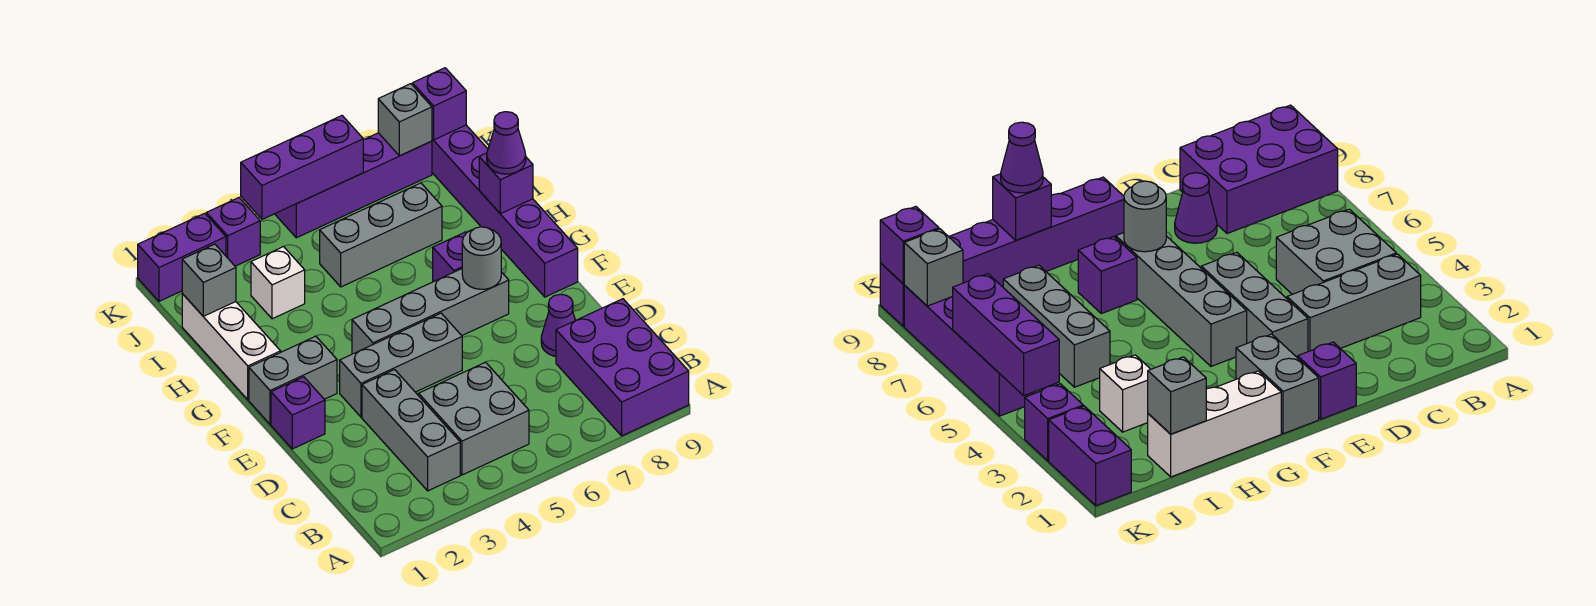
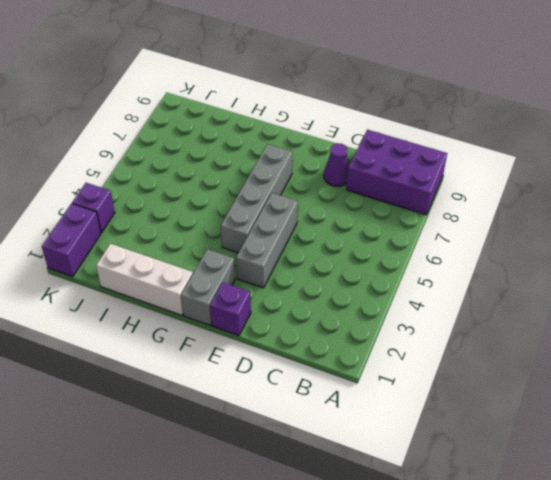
none -> grey 1x3 brick [362,370,460,491]
none -> grey 2x2 brick [419,362,529,475]
none -> purple 1x6 brick [432,125,578,297]

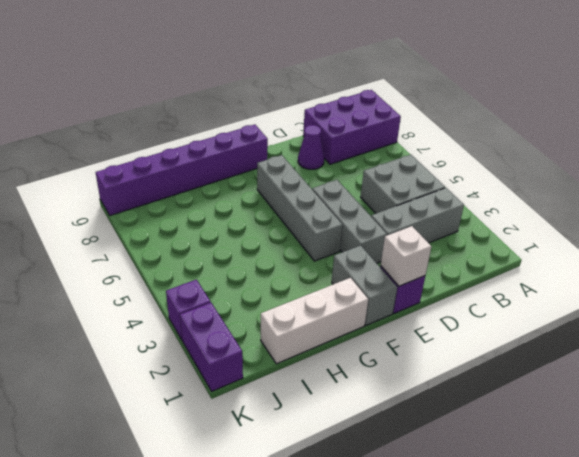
white 1x1 brick [381,226,431,286] -> white 1x1 brick moved to [251,247,305,319]
none -> purple 1x1 brick [433,232,466,282]
none -> grey 1x3 brick [320,183,442,287]
none -> purple 1x4 brick [275,133,432,238]

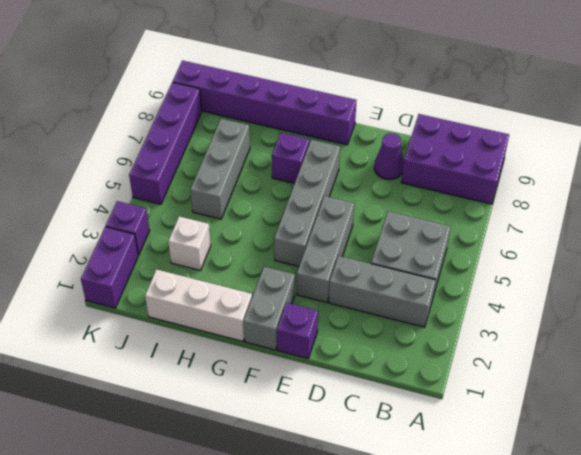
none -> grey 1x1 round brick [462,227,501,289]
none -> purple 1x1 brick [479,153,533,214]
none -> grey 1x1 brick [182,244,236,316]

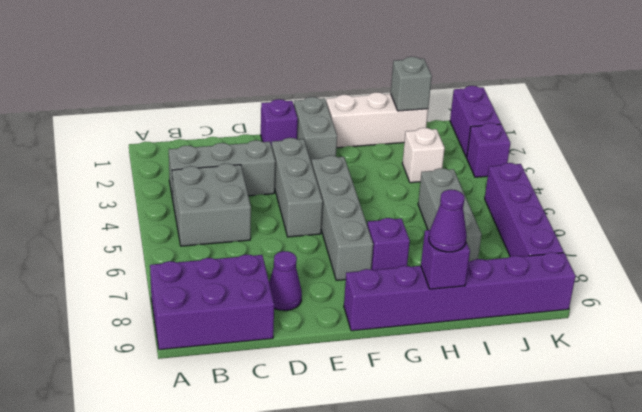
none -> grey 1x1 round brick [462,227,501,289]
none -> purple 1x3 brick [241,116,363,219]
none -> grey 1x1 brick [378,84,432,156]

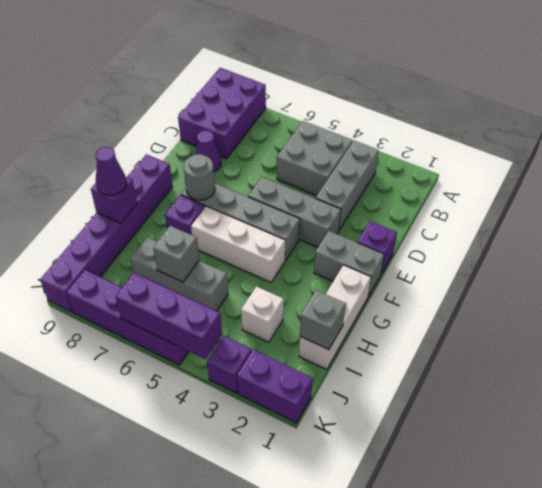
white 1x3 brick [191,206,285,282] -> none
grey 1x1 brick [153,226,199,282] -> grey 1x1 brick moved to [378,84,432,156]
none -> purple 1x1 brick [413,68,466,140]

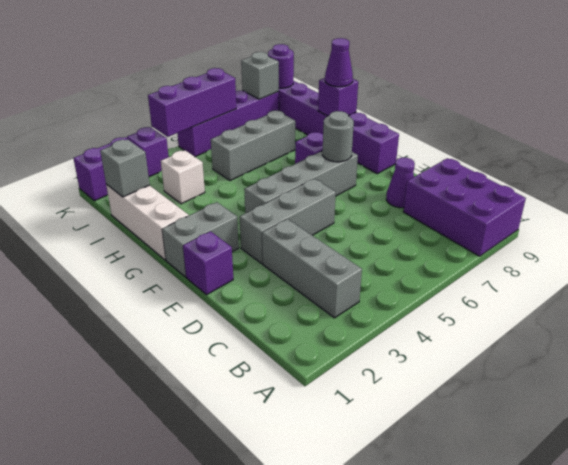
purple 1x1 round brick [268,44,294,88] -> purple 1x1 brick [413,68,466,140]
none -> grey 2x2 brick [419,362,529,475]

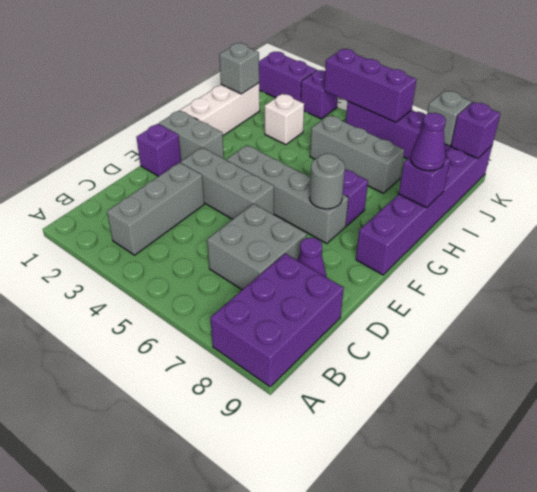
grey 2x2 brick [207,204,306,290] -> grey 2x2 brick moved to [419,362,529,475]

